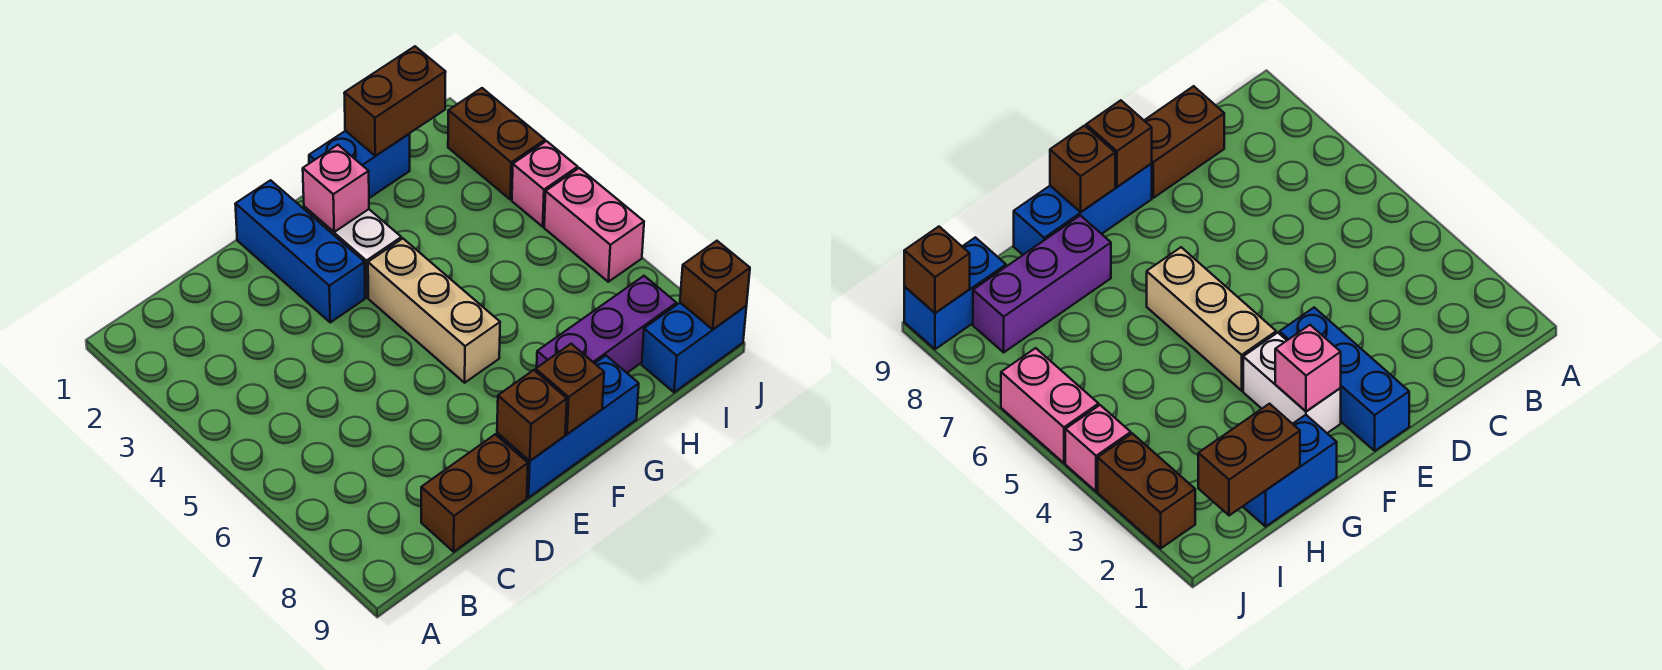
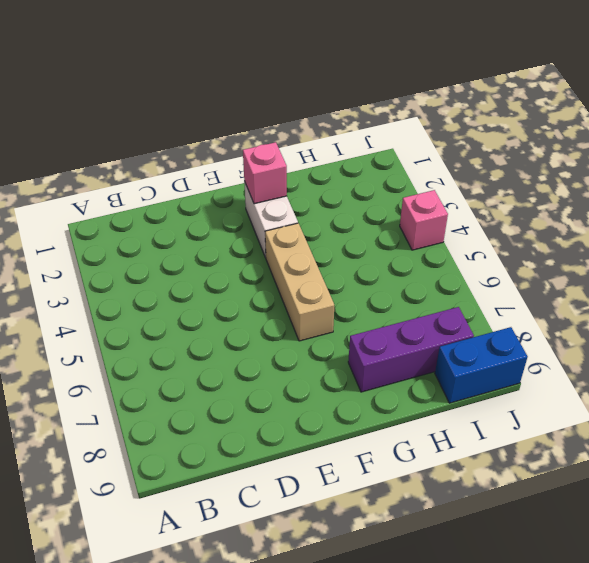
none -> brown 1x2 brick [421,434,528,552]
none -> blue 1x3 brick [235,180,365,322]
none -> blue 1x3 brick [497,356,639,498]

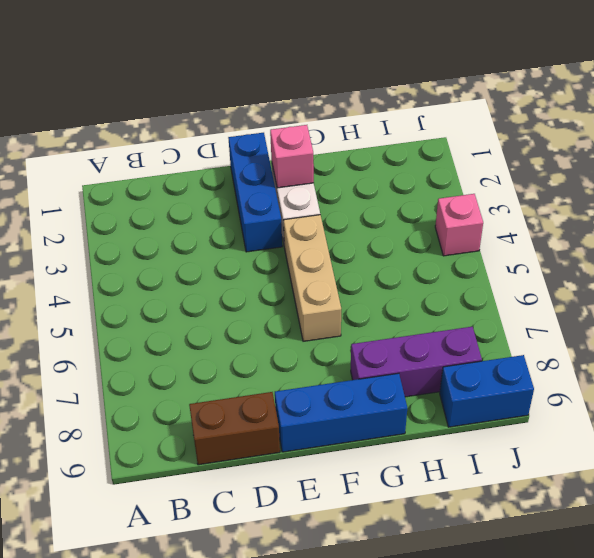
none -> blue 1x2 brick [309,131,410,198]
none -> brown 1x2 brick [448,88,545,199]
none -> pink 1x2 brick [544,168,644,282]

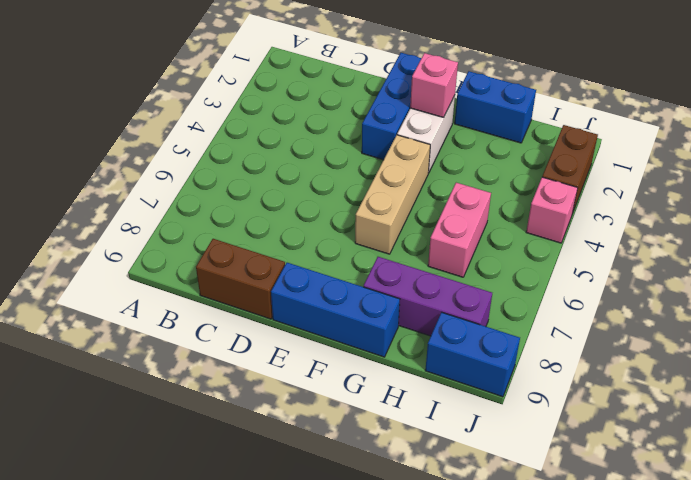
pink 1x2 brick [428,183,491,277] -> pink 1x2 brick moved to [544,168,644,282]
none -> brown 1x1 brick [497,370,567,461]
none -> brown 1x1 brick [536,344,604,434]
none -> brown 1x2 brick [344,46,445,156]

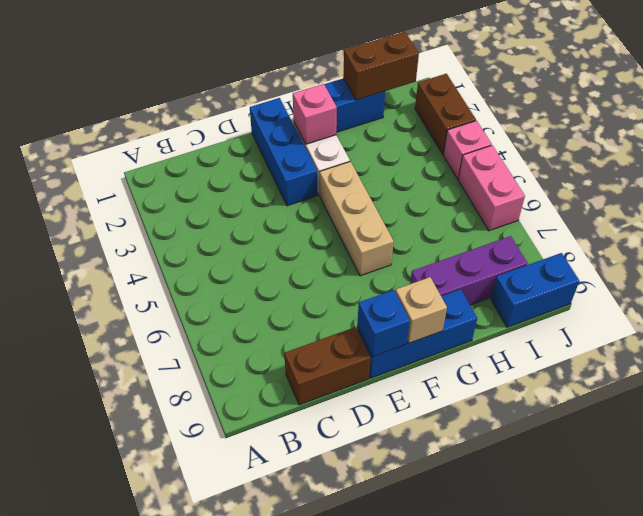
blue 1x1 brick [357,290,410,357] -> brown 1x1 brick [497,370,567,461]
tan 1x1 brick [395,277,447,343] -> brown 1x1 brick [536,344,604,434]
none -> brown 1x1 brick [680,241,750,329]

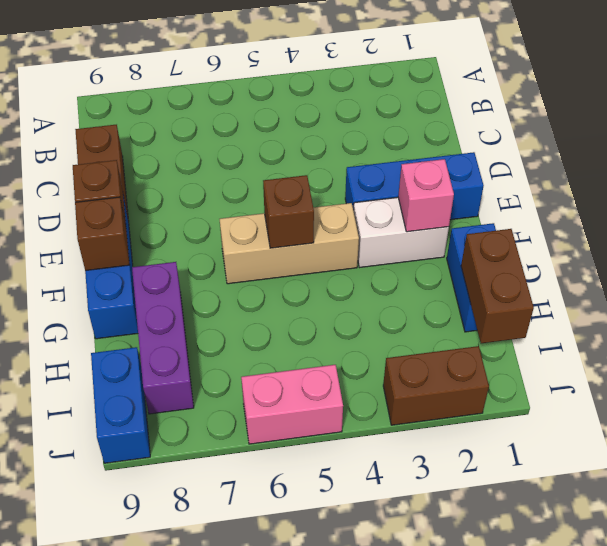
brown 1x1 brick [263,175,314,248] -> brown 1x1 brick moved to [680,241,750,329]
none -> pink 1x1 brick [512,141,578,227]

